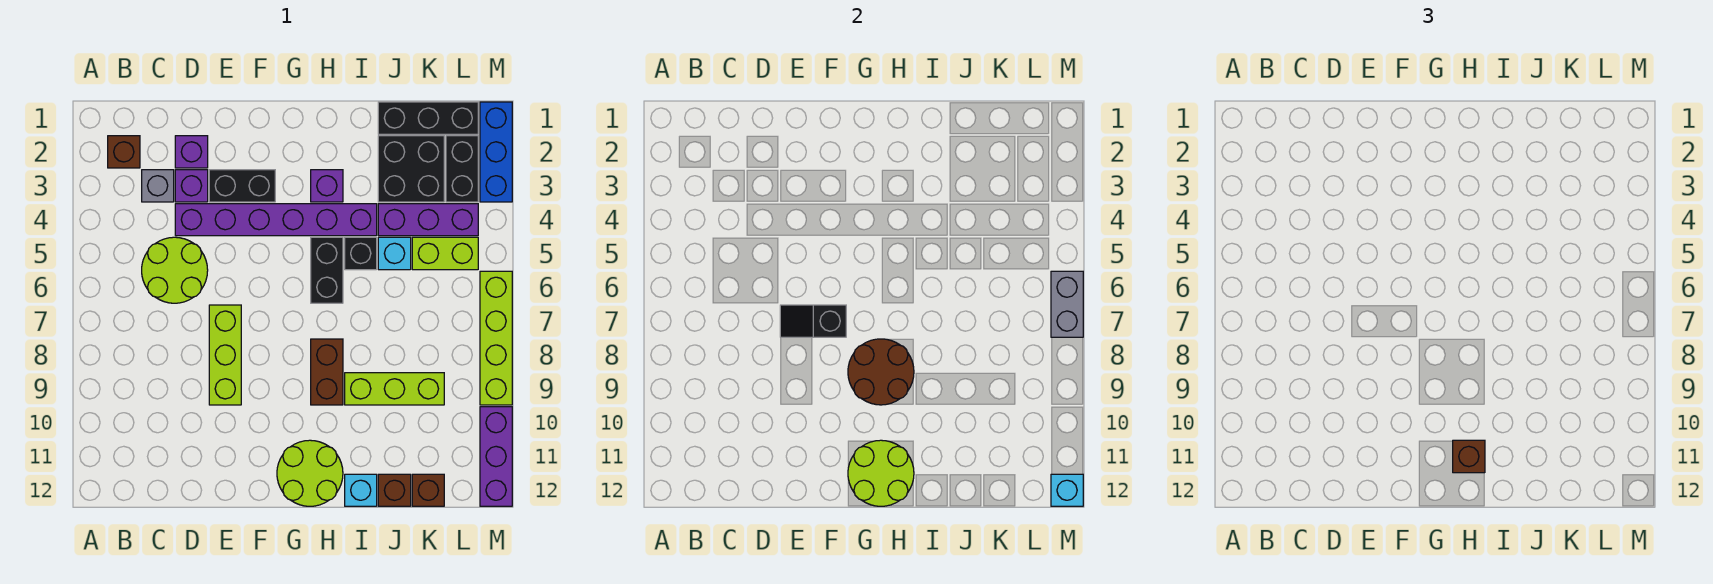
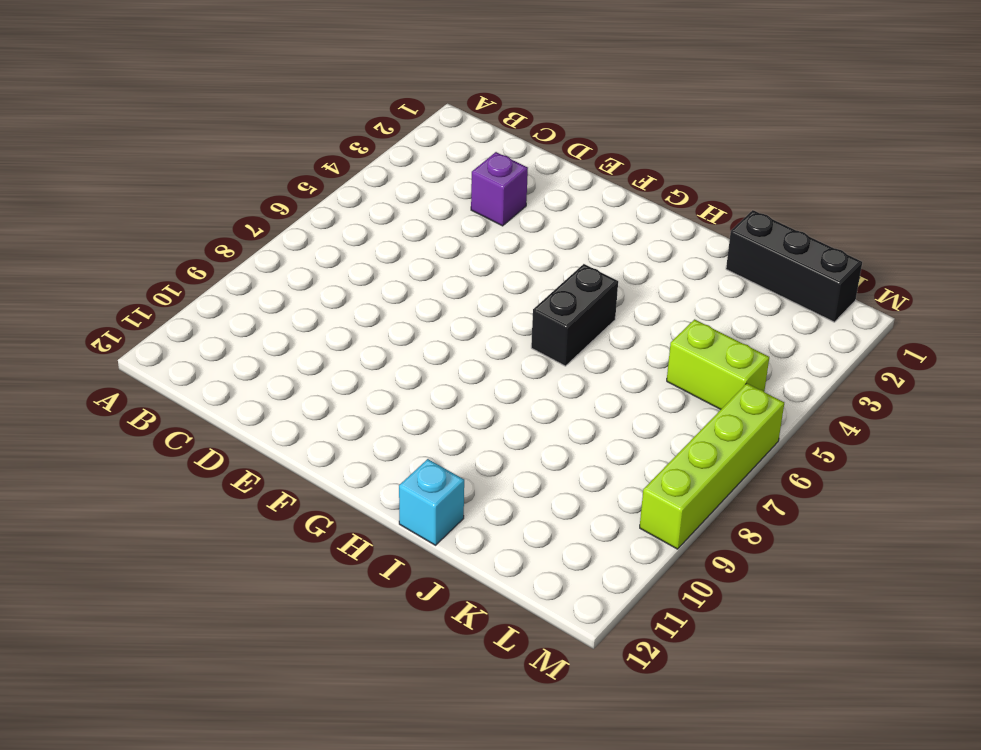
none -> brown 1x1 brick [108,136,140,168]
none -> grey 1x1 brick [142,170,174,202]
none -> lime 2x2 round brick [142,237,208,303]
none -> purple 1x1 brick [175,136,208,168]

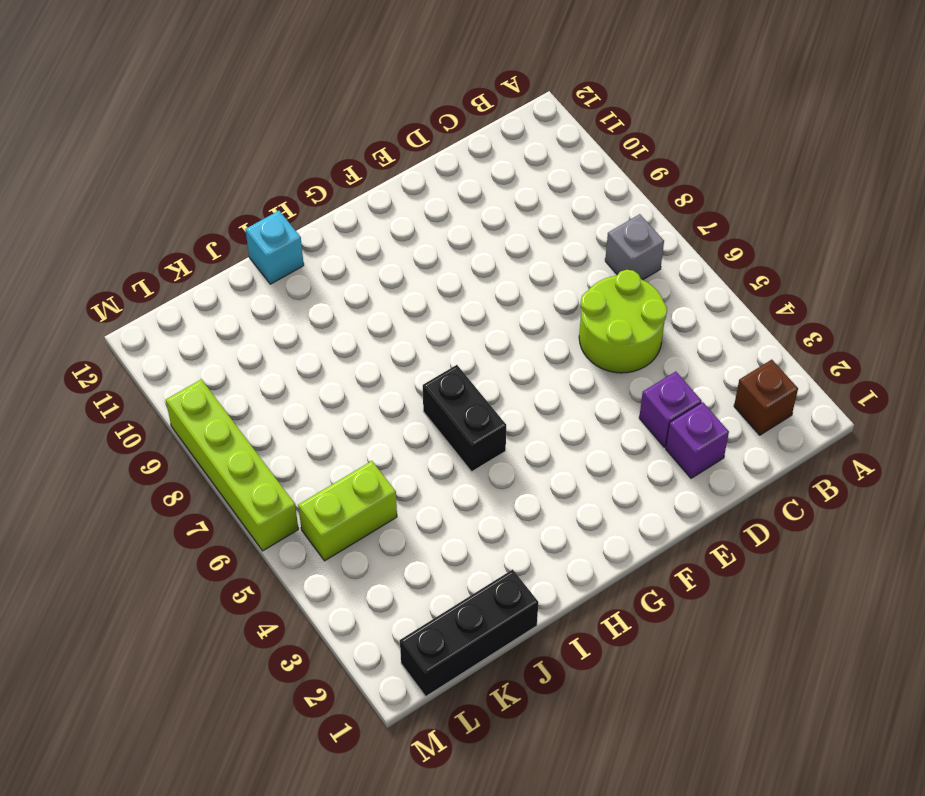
grey 1x1 brick [605,214,664,280] -> grey 1x1 brick moved to [142,170,174,202]
none -> purple 1x6 brick [175,204,377,236]
none -> black 1x2 brick [209,170,275,202]
none -> lime 1x3 brick [209,305,241,405]
none -> lime 2x2 round brick [277,440,343,506]

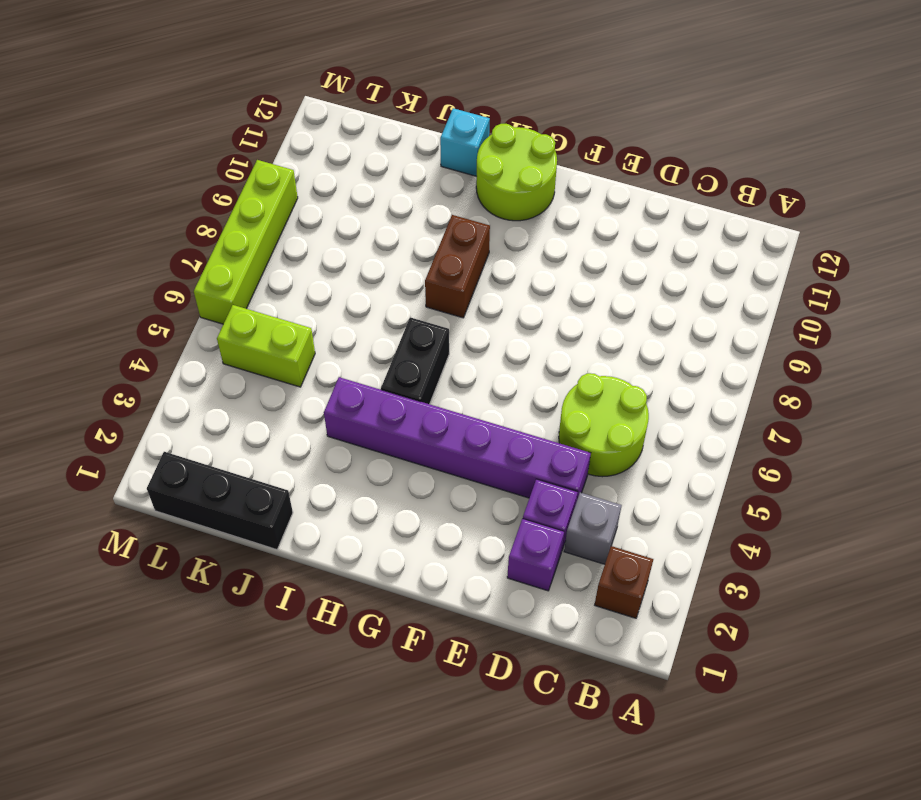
none -> black 1x2 brick [209,170,275,202]
none -> lime 1x3 brick [209,305,241,405]
none -> purple 1x1 brick [311,170,343,202]
none -> black 1x1 brick [345,237,377,270]

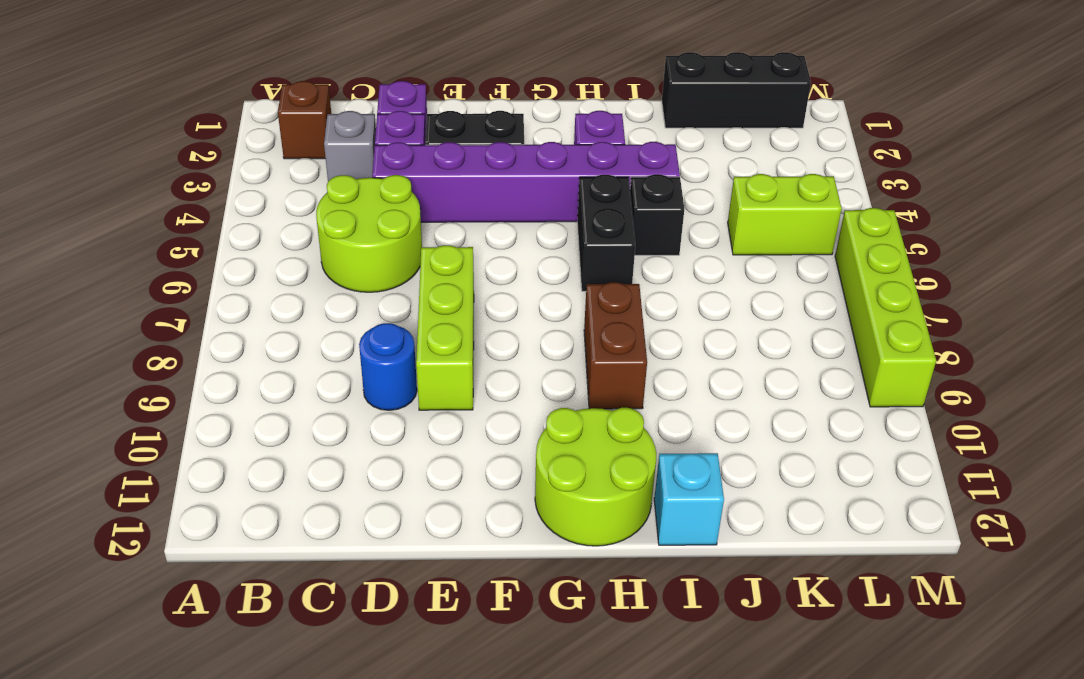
blue 1x1 round brick [359,323,417,410] -> none
none -> lime 1x3 brick [345,373,444,405]
none -> black 2x2 brick [378,136,444,202]
none -> purple 1x3 brick [378,204,478,236]
none -> cyan 1x1 brick [378,237,411,270]

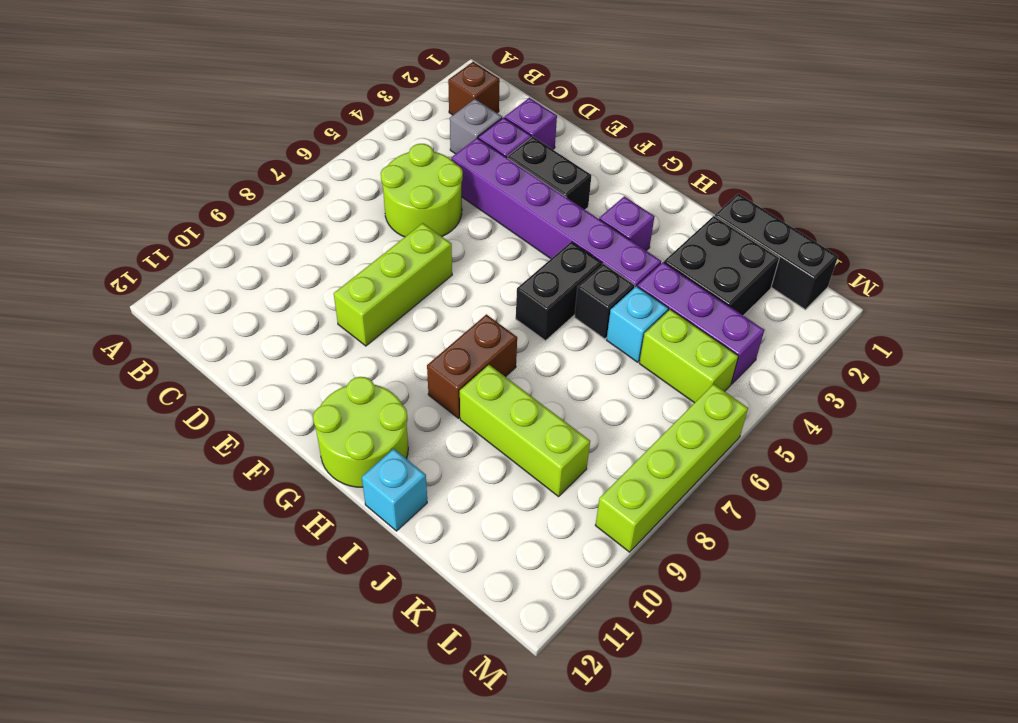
none -> brown 1x1 brick [378,474,411,506]
none -> brown 1x1 brick [412,474,444,506]
none -> black 1x2 brick [446,136,478,202]
none -> blue 1x3 brick [480,102,512,202]

